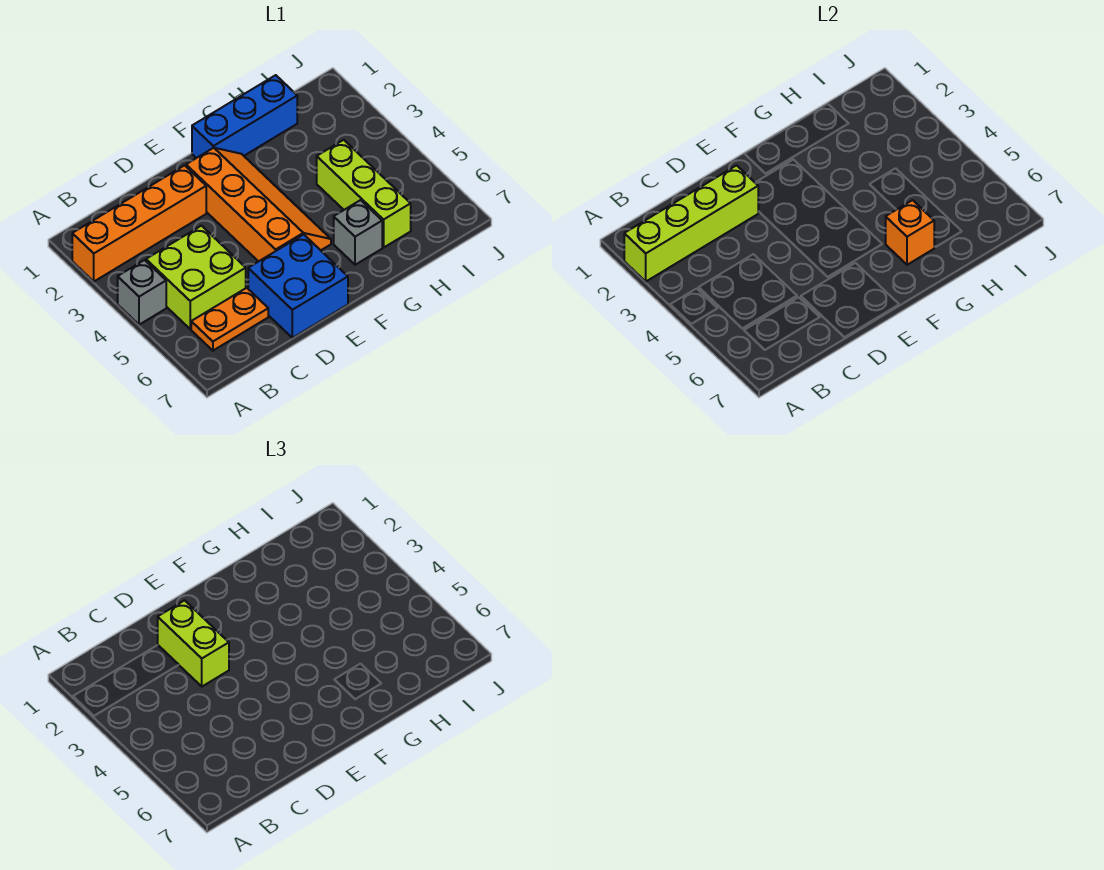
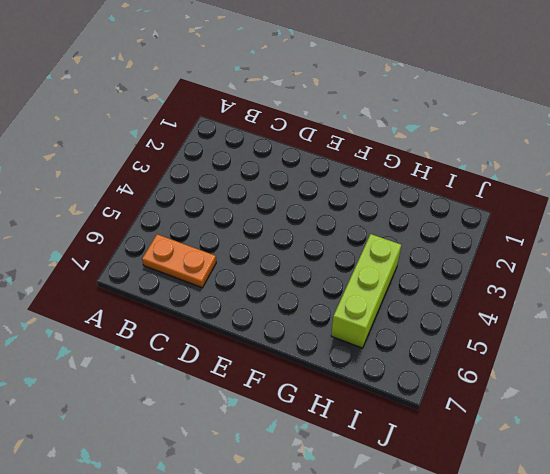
none -> orange 1x4 brick [72,165,206,281]
none -> grey 1x1 brick [118,260,166,325]
none -> lime 2x2 brick [146,226,246,329]

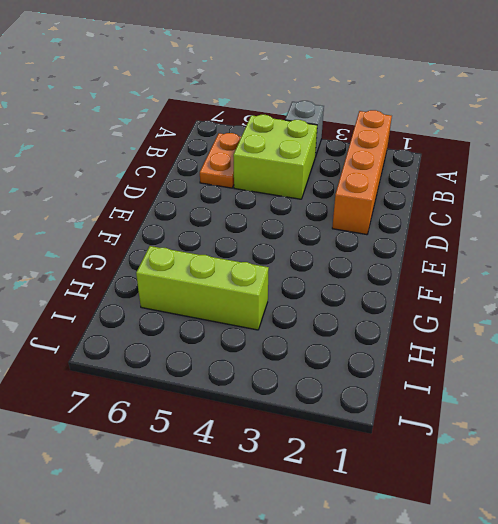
none -> blue 2x2 brick [248,234,348,338]
none -> orange 2x4 slope [186,148,331,262]
none -> blue 1x3 brick [192,75,297,158]

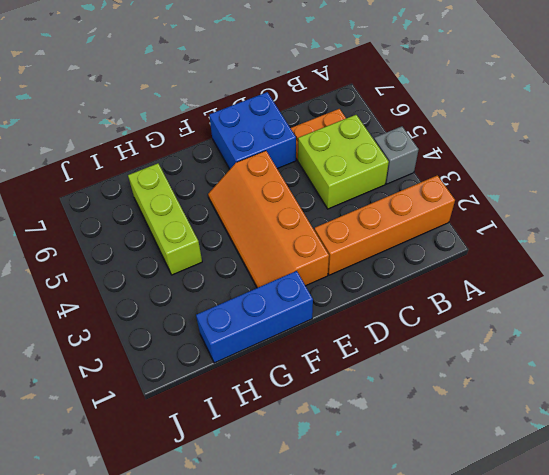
none -> grey 1x1 brick [334,200,382,265]
none -> lime 1x4 brick [624,165,758,281]
none -> orange 1x1 brick [886,200,934,265]

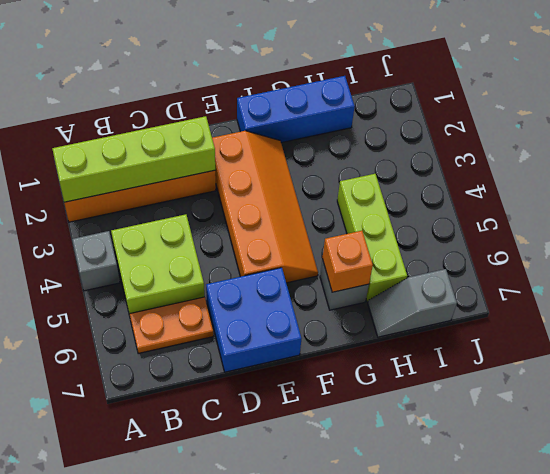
grey 1x2 slope [368,269,457,337] -> none
none -> lime 1x2 brick [158,600,229,686]

